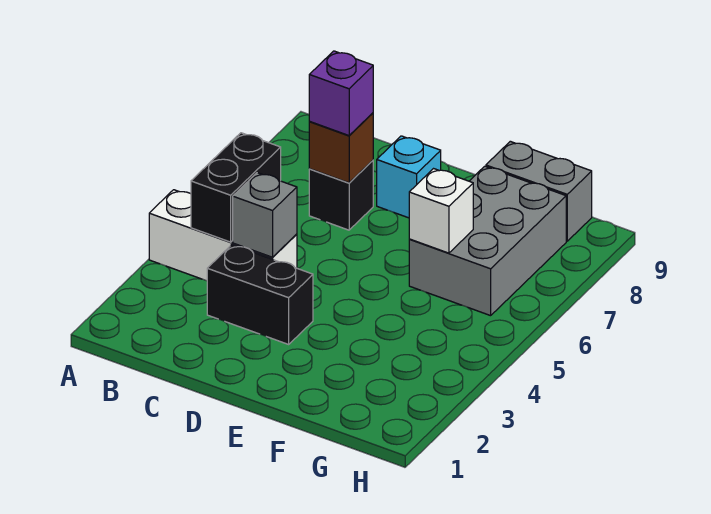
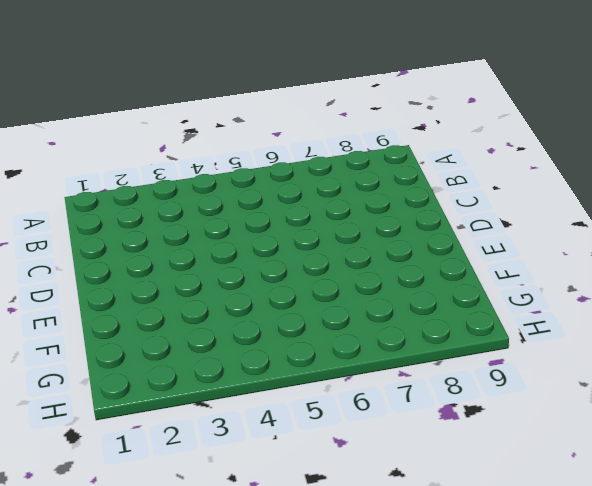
none -> white 1x3 brick [149,190,297,281]
none -> black 1x2 brick [207,245,313,344]

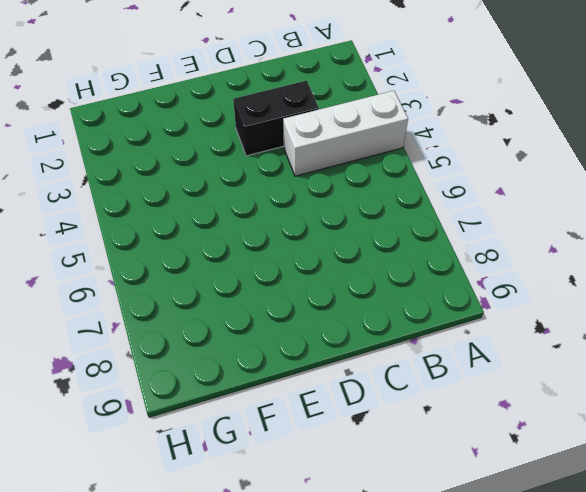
none -> black 1x1 brick [309,160,373,230]
none -> cyan 1x1 brick [377,136,441,218]

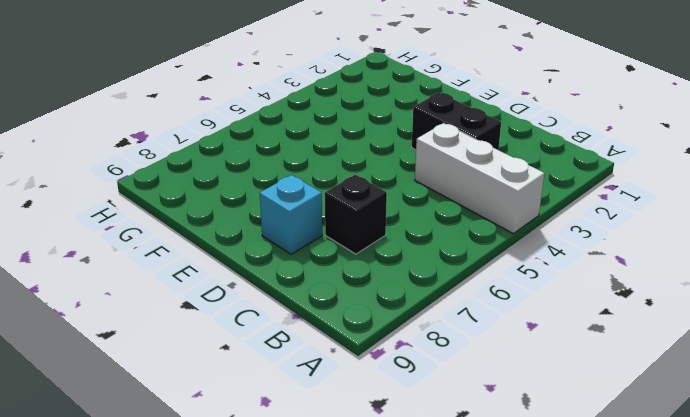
none -> grey 2x3 brick [409,166,566,316]
none -> grey 1x2 brick [486,141,592,241]

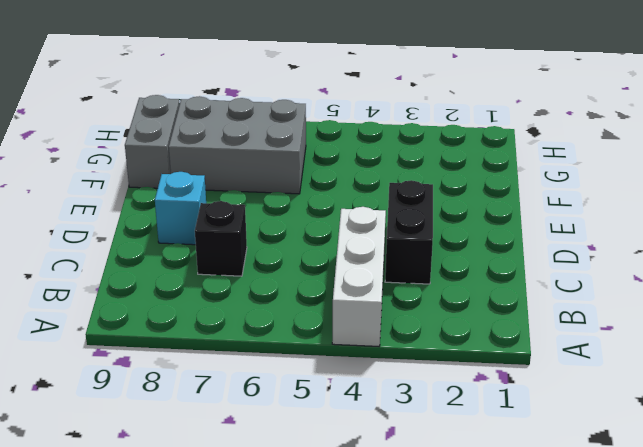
none -> black 1x2 brick [191,133,281,242]
none -> grey 1x1 brick [233,173,297,257]

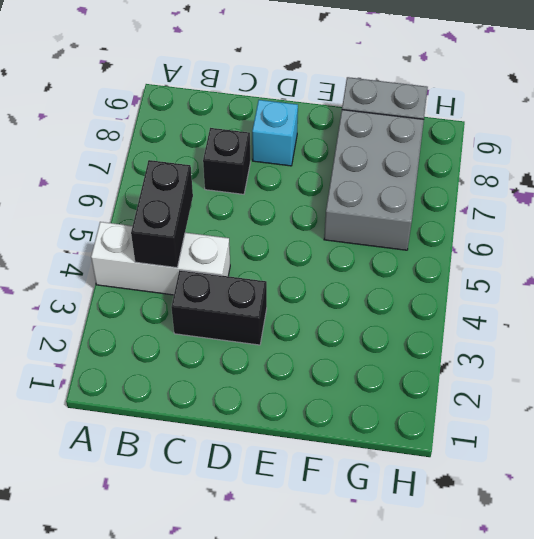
none -> grey 1x1 brick [233,173,297,257]
none -> brown 1x1 brick [309,113,373,183]

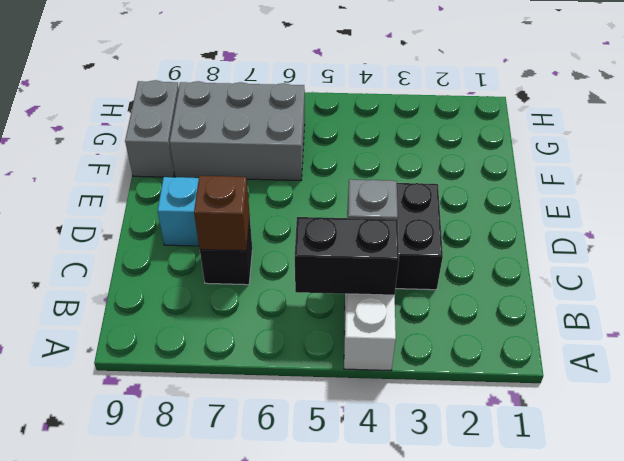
none -> white 1x1 brick [409,169,473,253]
none -> purple 1x1 brick [309,51,373,135]

